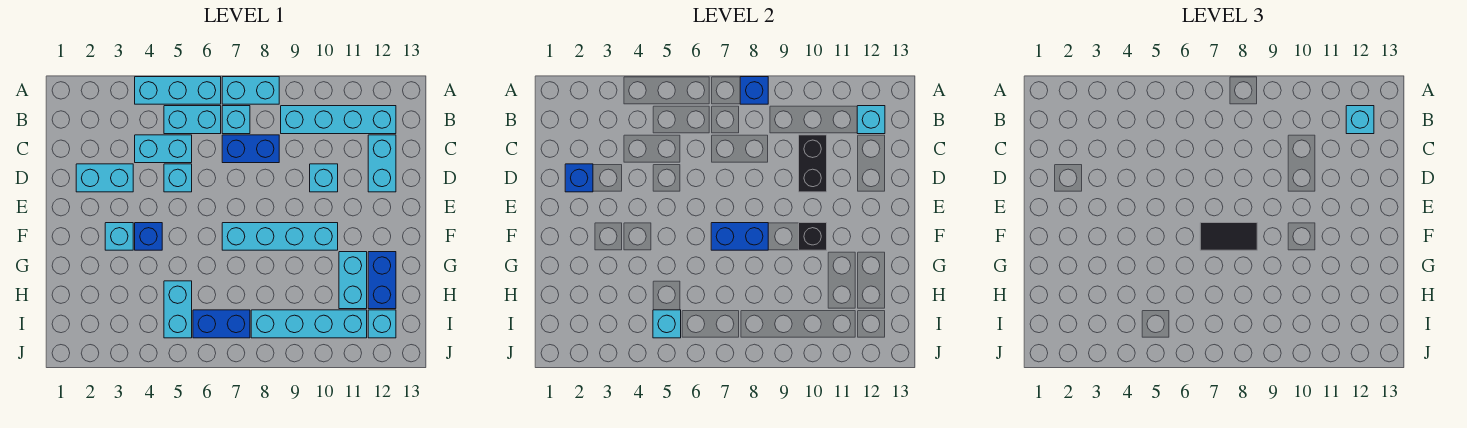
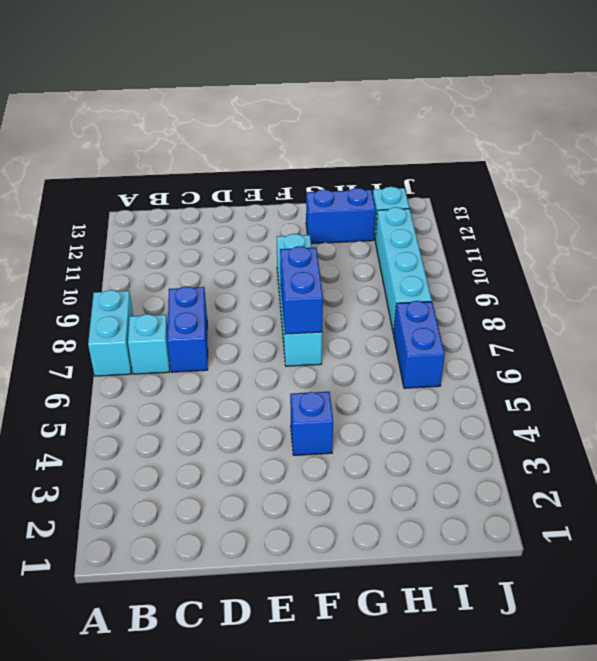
none -> cyan 1x3 brick [135,77,221,104]
none -> cyan 1x2 brick [164,106,221,134]
none -> cyan 1x4 brick [281,106,396,134]

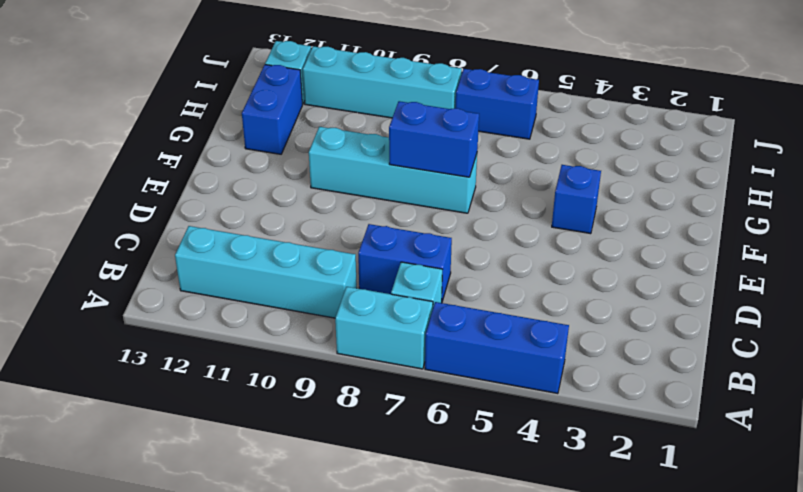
blue 1x3 brick [425,302,569,394] -> cyan 1x3 brick [135,77,221,104]
none -> cyan 1x2 brick [164,106,221,134]
none -> cyan 1x2 brick [135,135,192,163]
none -> cyan 1x2 brick [368,135,396,192]

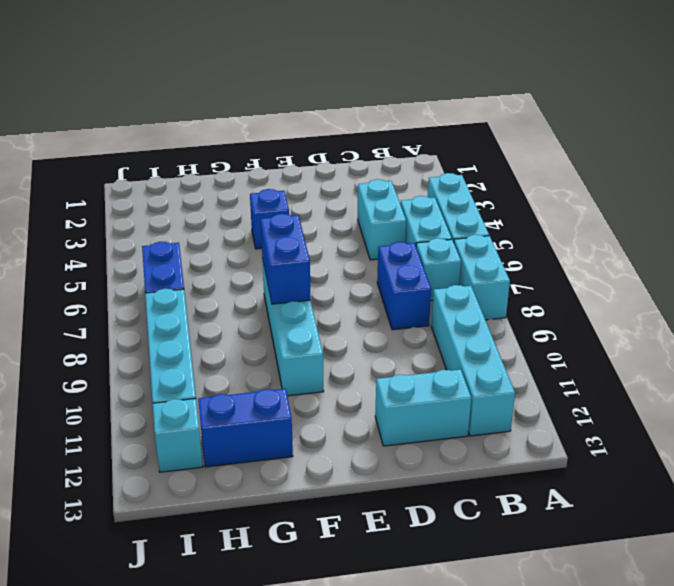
none -> cyan 1x2 brick [76,164,133,192]
none -> cyan 1x1 brick [164,164,192,192]
none -> cyan 1x1 brick [310,164,338,192]

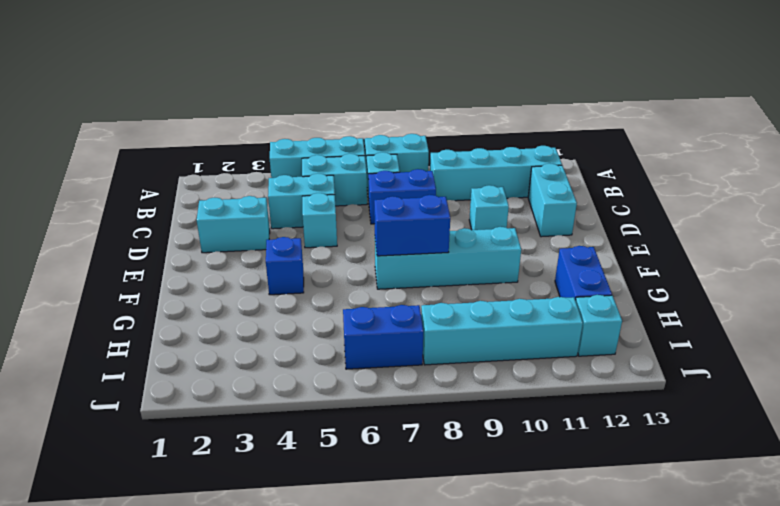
none -> cyan 1x1 brick [105,223,133,250]
none -> cyan 1x2 brick [339,252,367,309]
none -> cyan 1x2 brick [164,281,192,338]

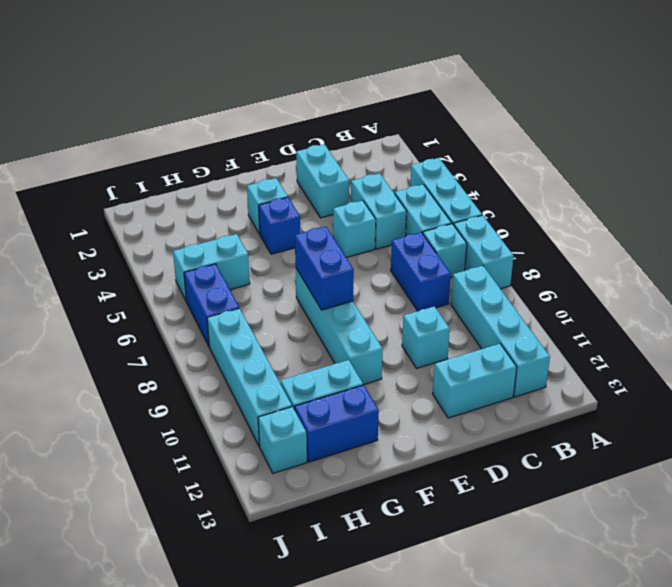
none -> blue 1x1 brick [740,77,768,104]
none -> cyan 1x1 brick [857,106,885,134]
none -> black 1x2 brick [799,135,827,192]

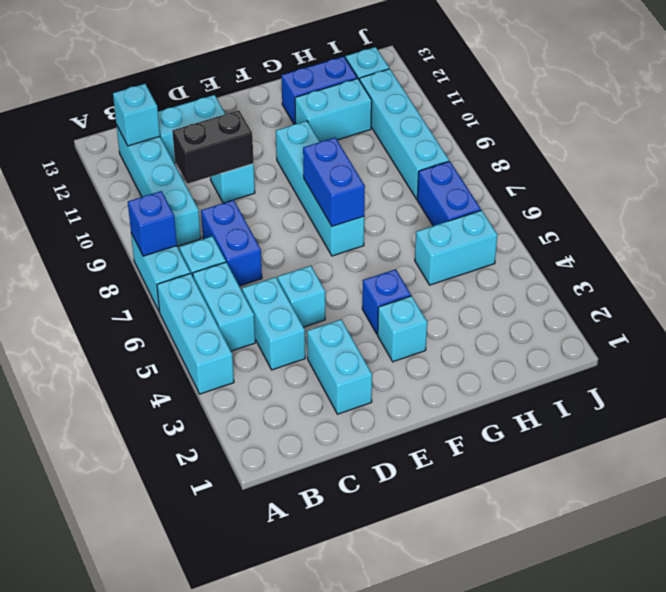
none -> blue 1x1 brick [565,164,593,192]
none -> black 1x1 brick [799,223,827,250]
none -> cyan 1x1 brick [653,310,681,338]

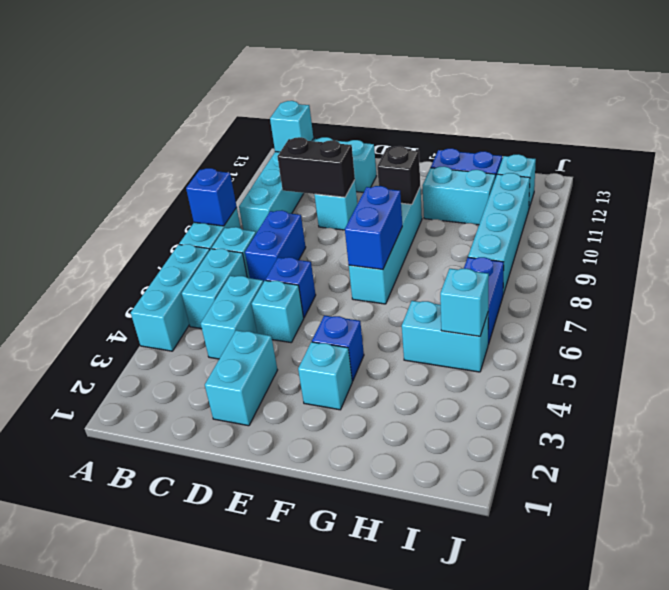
blue 1x1 brick [266,257,316,318] -> blue 1x1 brick moved to [565,164,593,192]
none -> cyan 1x1 brick [1346,106,1374,134]
none -> black 1x2 tile [1200,223,1257,250]

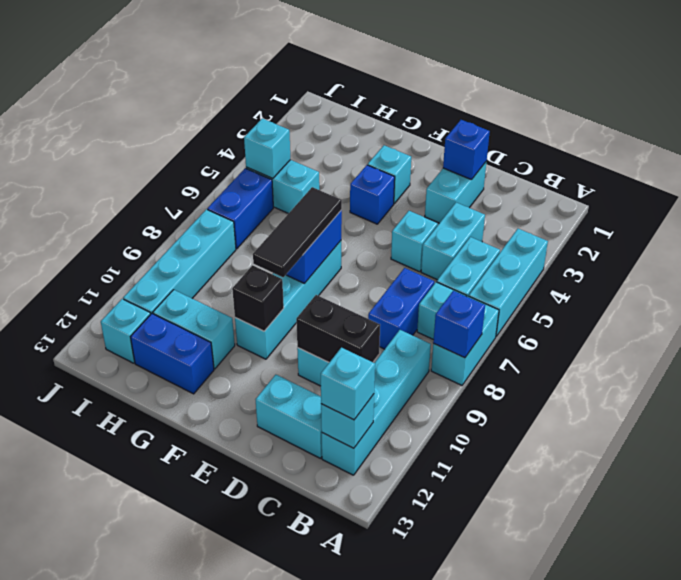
black 1x3 tile [253,187,342,277] -> black 1x2 tile [1200,223,1257,250]

